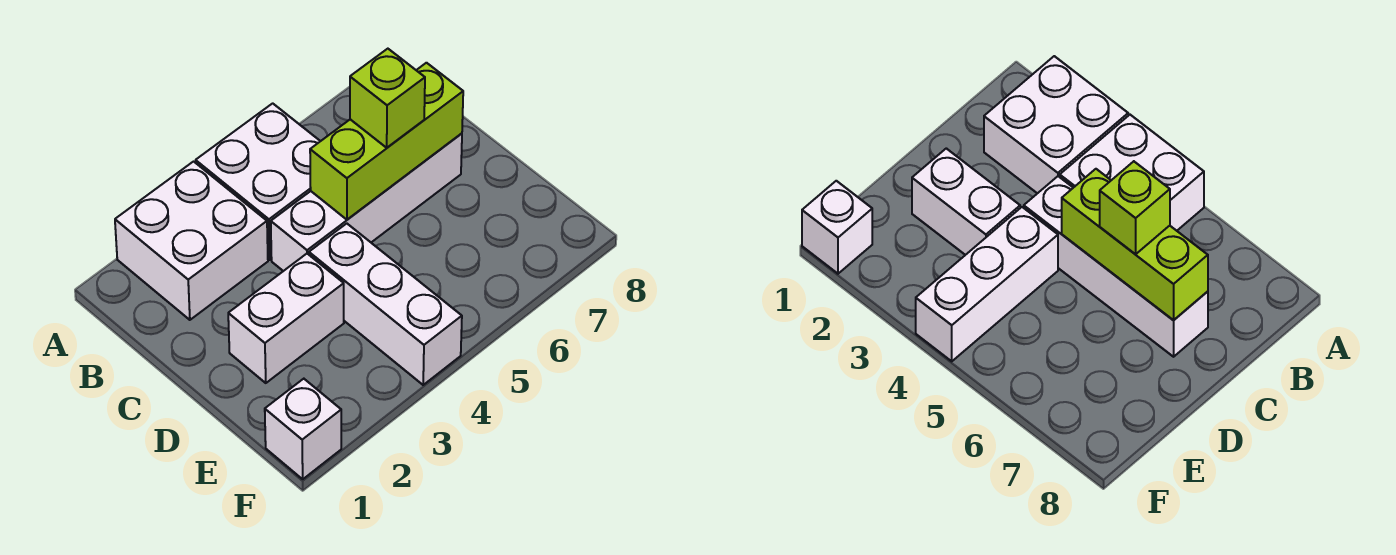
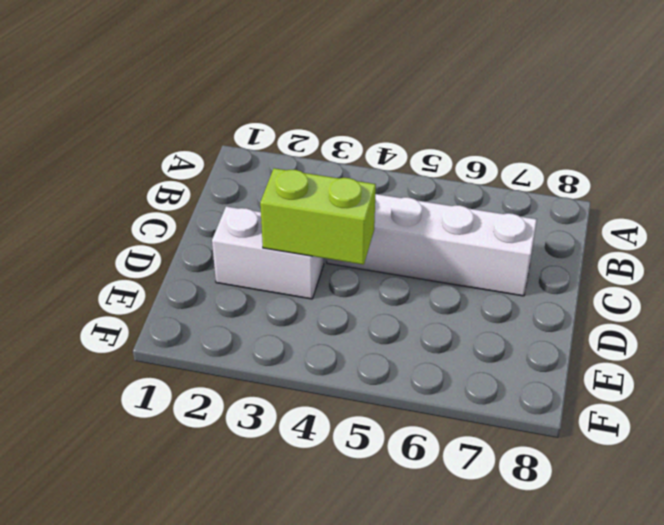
lime 1x2 brick [260,168,376,265] -> none
none -> white 2x2 brick [115,162,268,320]
none -> white 2x2 brick [196,103,320,260]

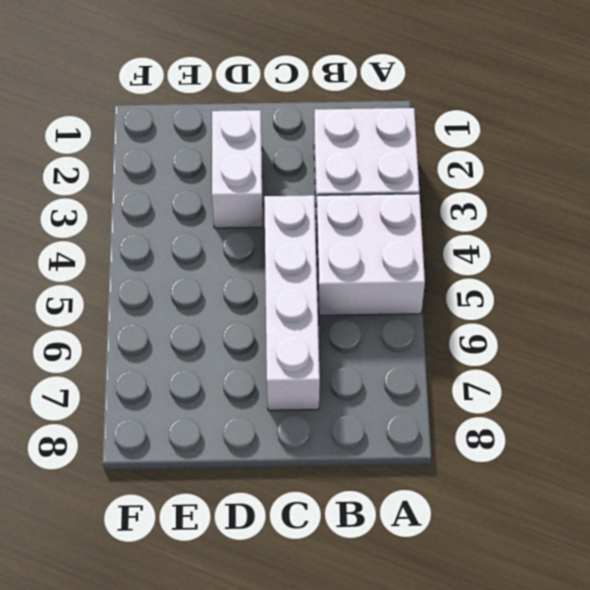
none -> white 1x3 brick [309,224,462,385]
none -> white 1x1 brick [265,379,341,479]

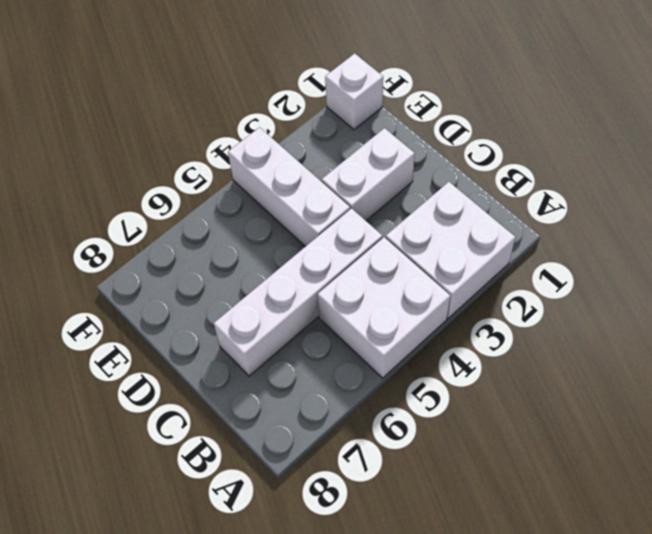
none -> lime 1x3 brick [310,63,463,220]
none -> lime 1x1 brick [350,49,425,148]

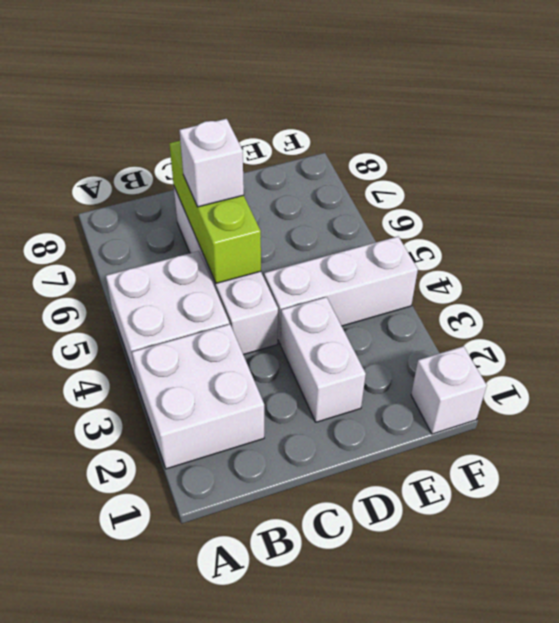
white 1x1 brick [180,119,244,207] -> lime 1x1 brick [350,49,425,148]

